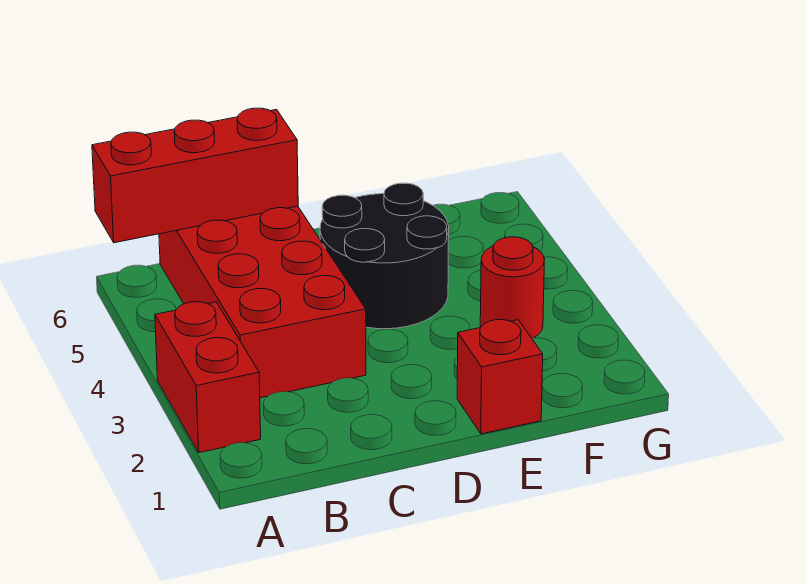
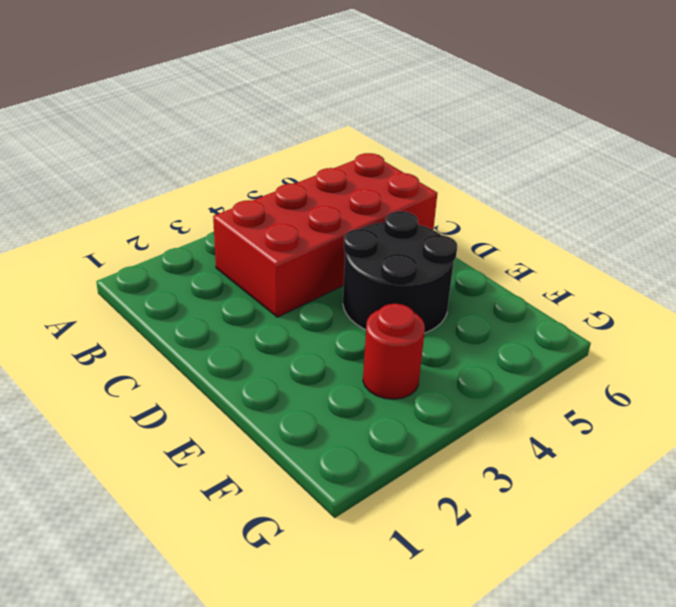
none -> red 1x2 brick [155,302,261,453]
none -> red 1x1 brick [457,320,543,434]

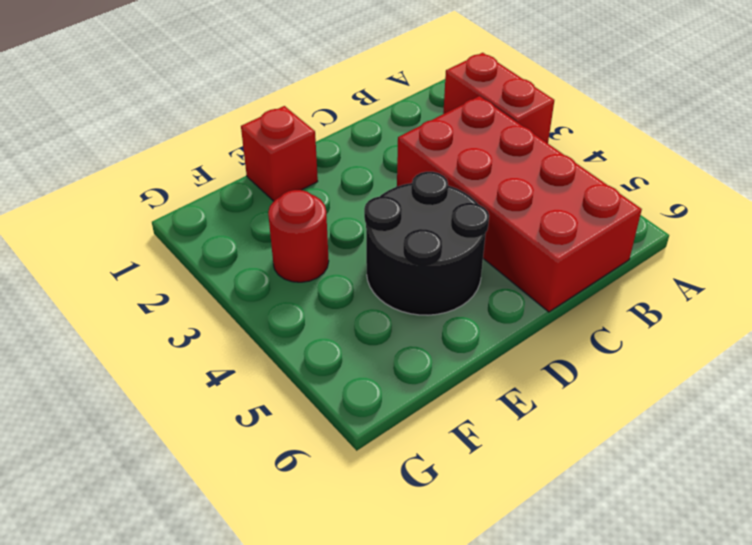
none -> red 1x3 brick [92,108,298,243]

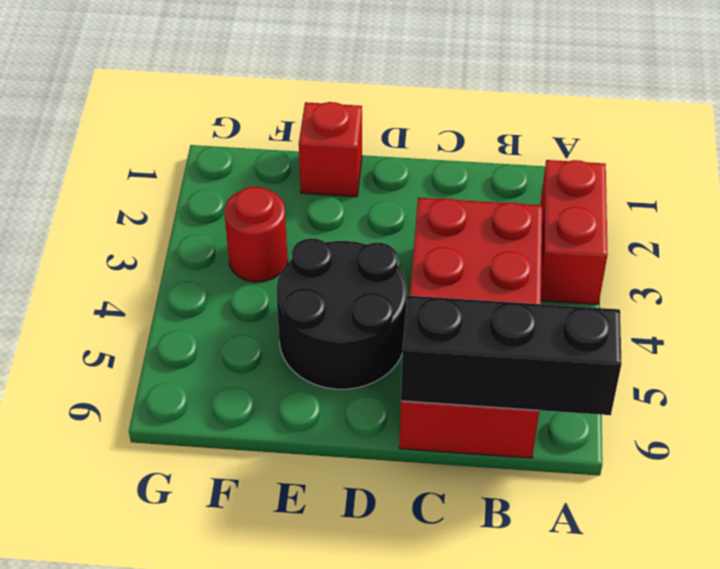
black 1x3 brick [401,296,622,415] -> red 1x3 brick [92,108,298,243]

